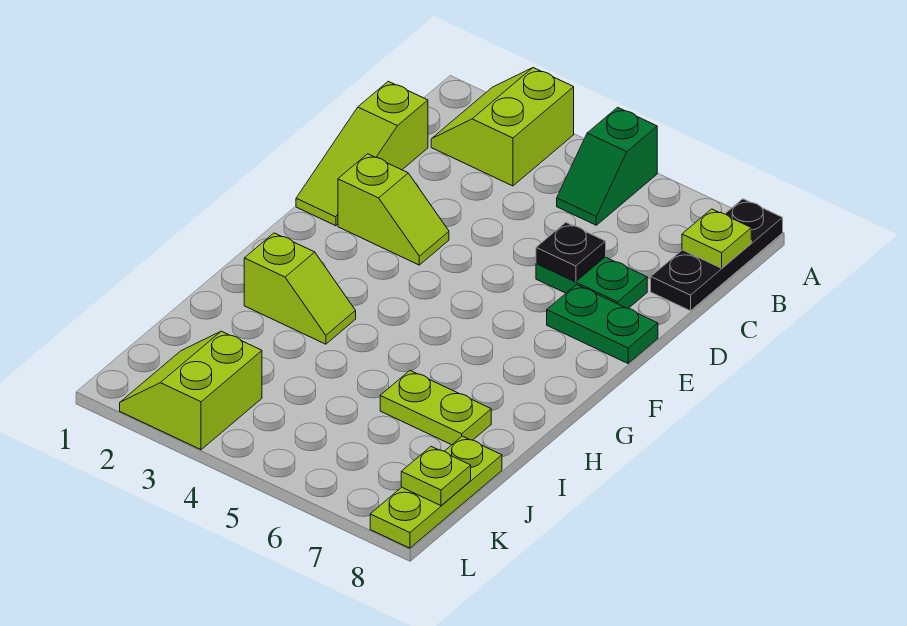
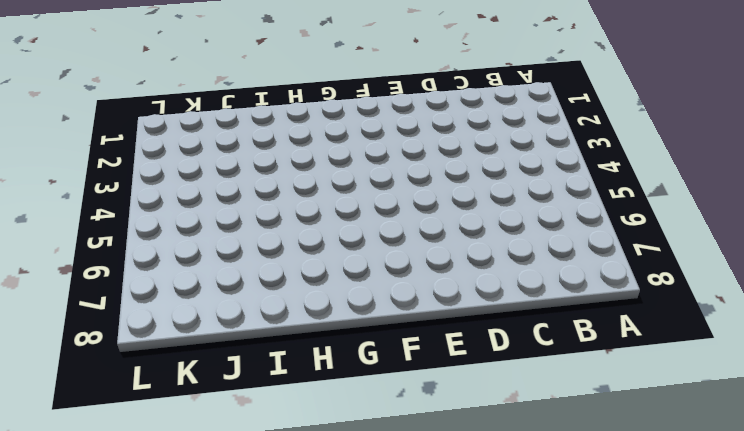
none -> lime 2x2 slope [431,68,574,186]
none -> green 1x2 slope [557,107,657,225]
none -> black 1x3 plate [651,199,783,311]

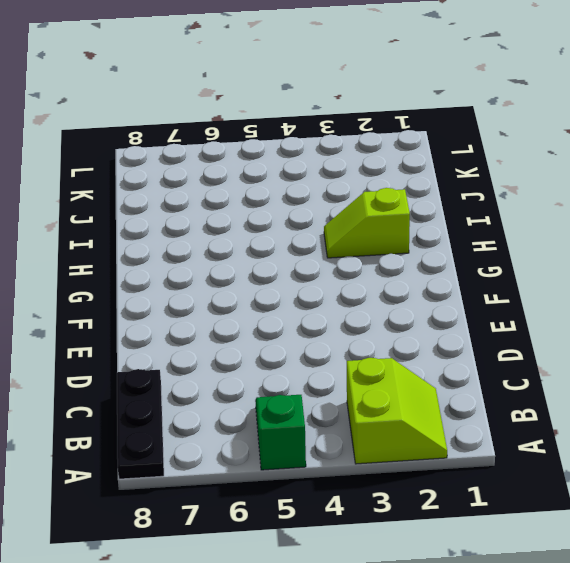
none -> lime 1x3 slope [296,81,428,226]
none -> green 1x2 plate [536,257,647,308]
none -> lime 1x2 slope [338,154,449,265]

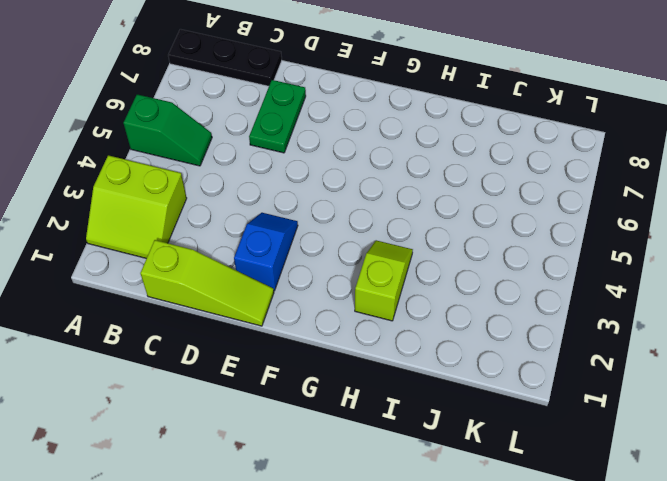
blue 1x2 slope [234,213,298,291] -> lime 1x2 slope [338,154,449,265]
none -> green 1x2 plate [547,285,658,363]
none -> lime 1x2 plate [380,371,491,445]
none -> lime 1x3 plate [370,436,502,548]

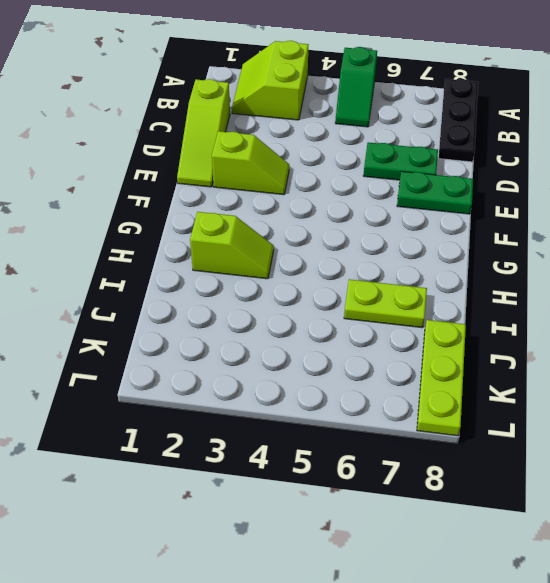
none -> lime 2x2 slope [120,331,262,450]
none -> lime 1x1 plate [682,209,751,268]
none -> black 1x1 plate [536,223,606,282]

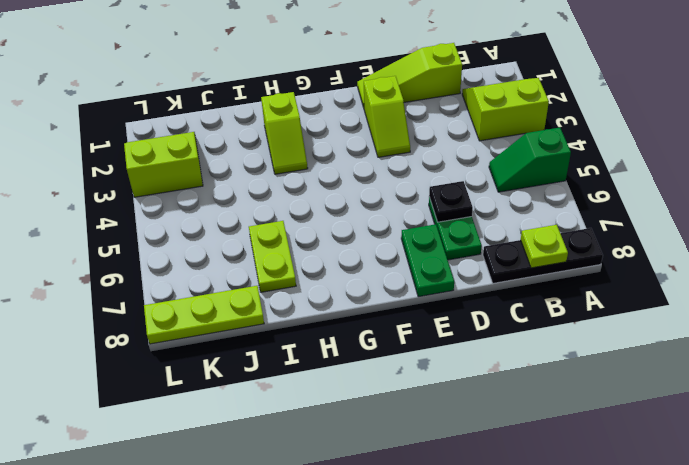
none -> lime 1x1 plate [401,447,471,506]

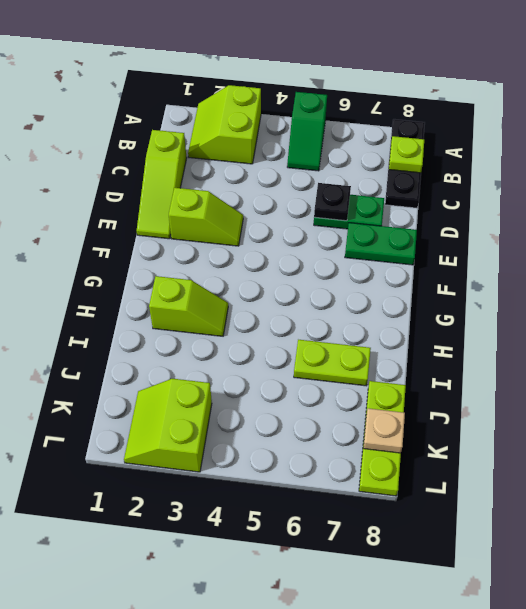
tan 1x1 plate [363,408,405,453] -> lime 1x1 plate [401,447,471,506]

